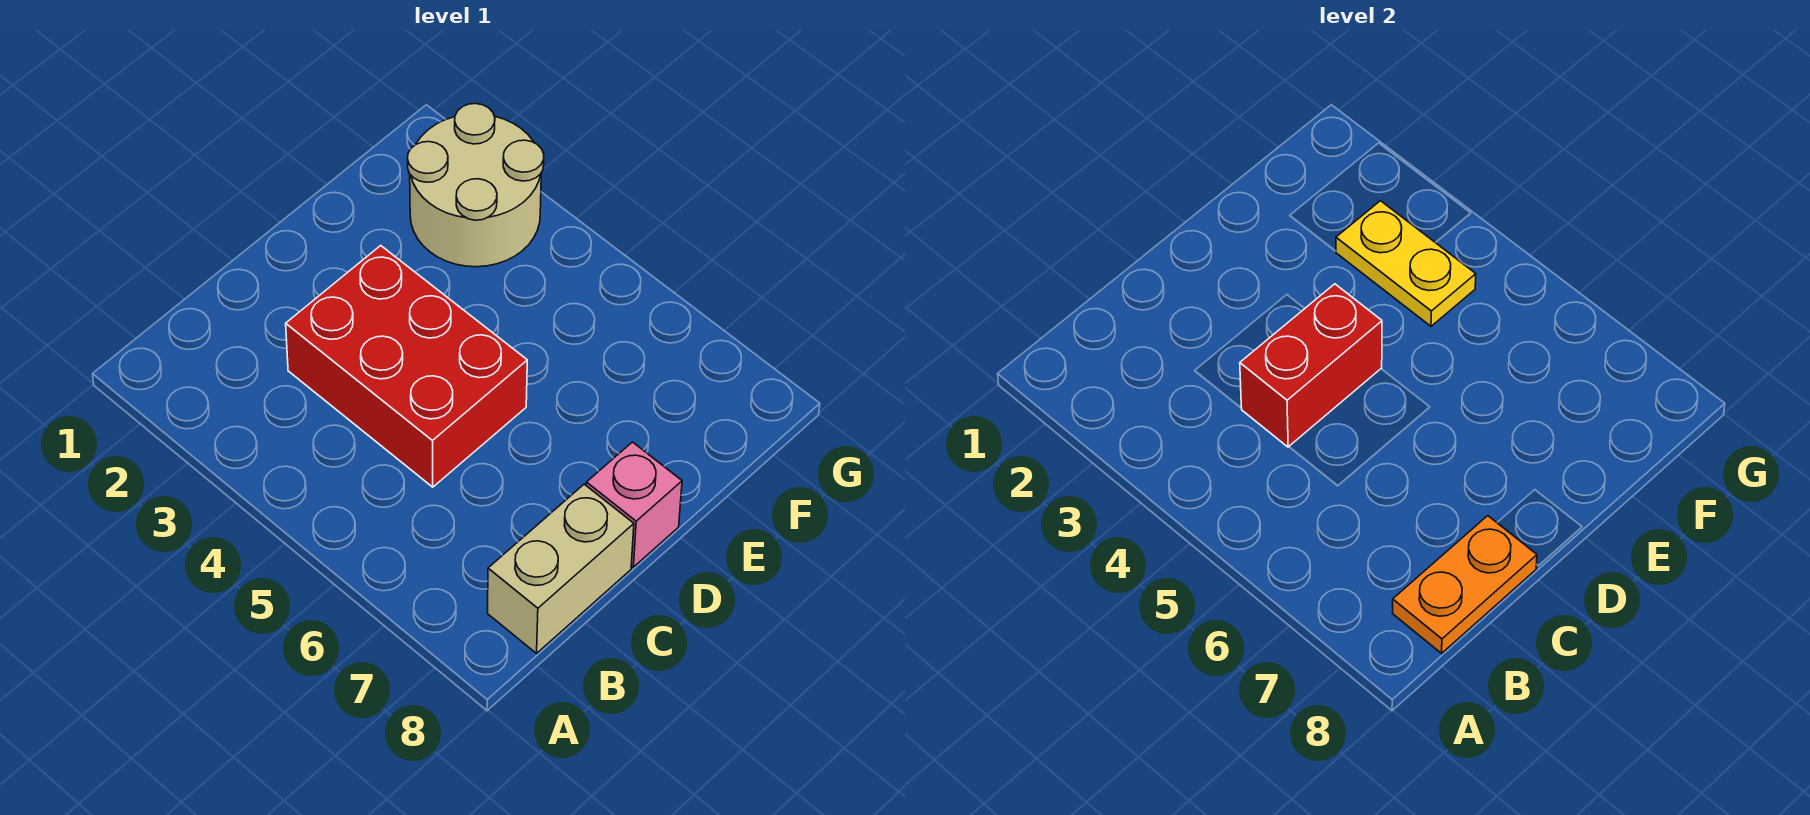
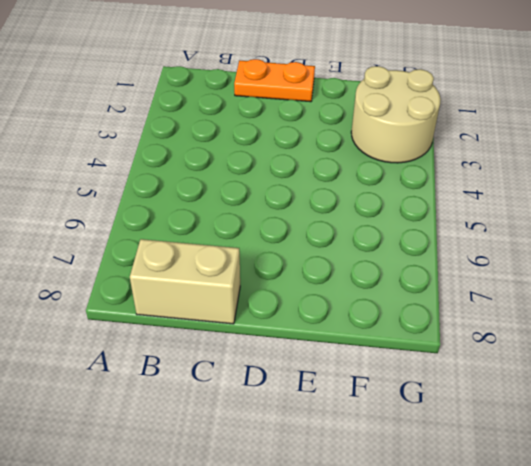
orange 1x2 plate [234,59,315,102] -> orange 1x2 plate moved to [1393,516,1537,653]
none -> red 2x3 brick [286,246,527,487]
none -> pink 1x1 brick [586,442,682,567]

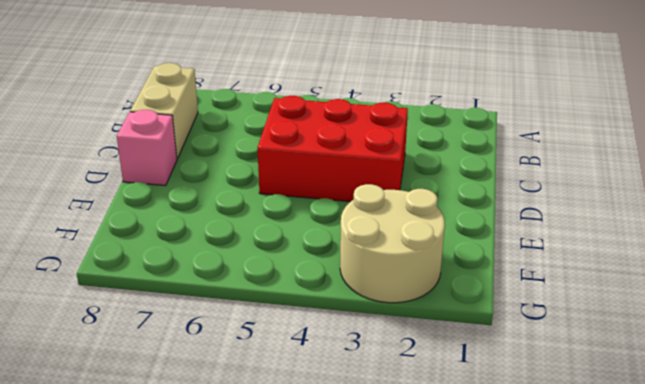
none -> orange 1x2 plate [1393,516,1537,653]
none -> red 1x2 brick [1240,284,1382,447]

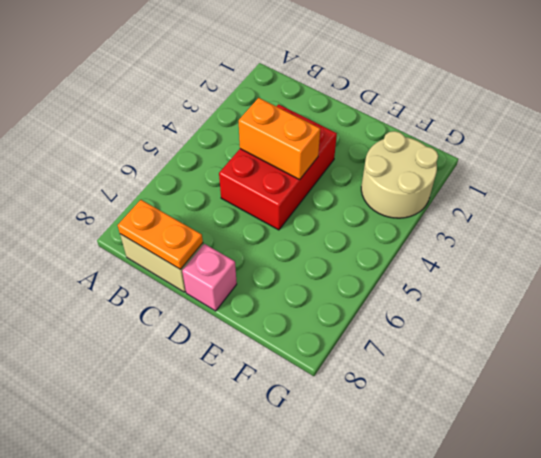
orange 1x2 brick [239,98,320,180] -> red 1x2 brick [1240,284,1382,447]
none -> yellow 1x2 plate [1336,201,1476,326]

